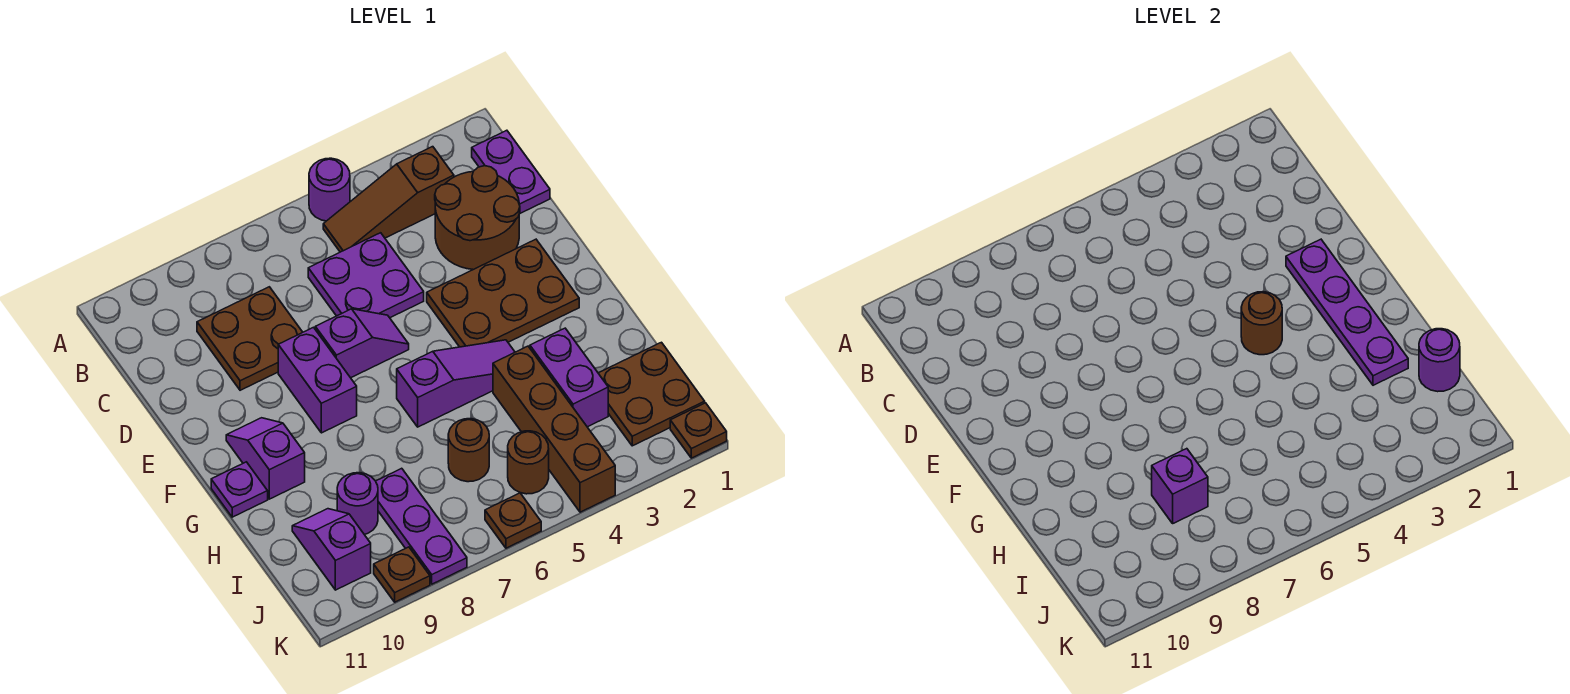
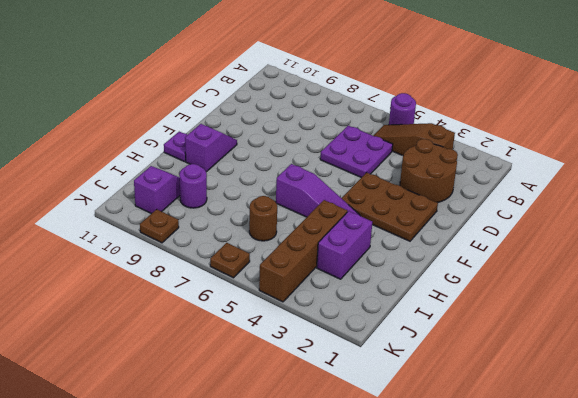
none -> purple 1x2 plate [472,130,550,214]
none -> brown 2x2 plate [197,287,303,390]
none -> purple 1x2 slope [315,309,409,378]

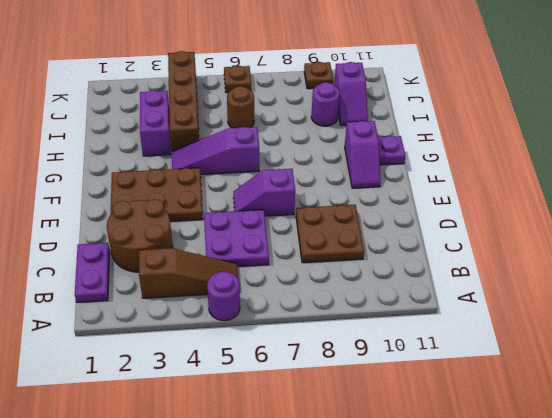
none -> purple 1x2 brick [278,327,357,433]
none -> brown 2x2 plate [598,342,705,446]
none -> purple 1x3 plate [376,468,467,584]

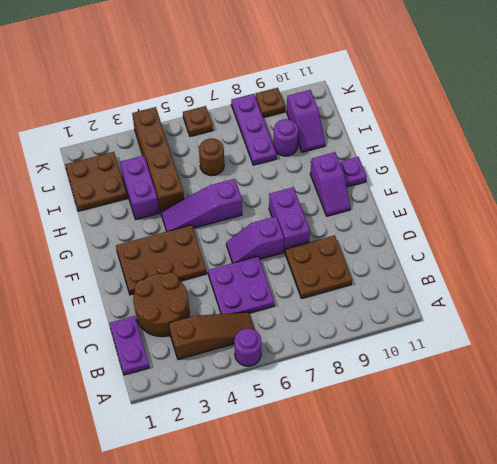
none -> brown 1x1 round brick [508,431,549,494]
none -> brown 1x1 plate [670,403,727,458]
none -> purple 1x4 plate [1286,239,1408,385]

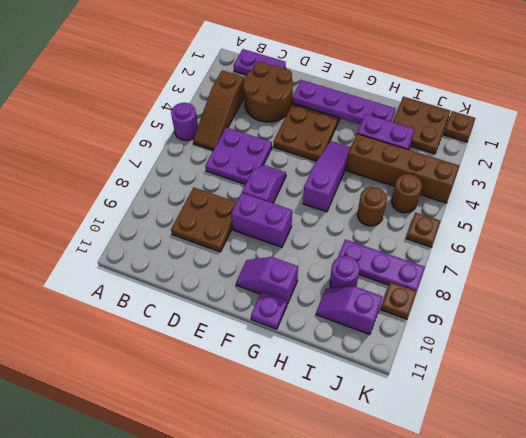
none -> brown 1x1 round brick [1241,292,1282,355]
none -> purple 1x1 round brick [1419,329,1460,392]
none -> purple 1x1 brick [1152,449,1208,523]

